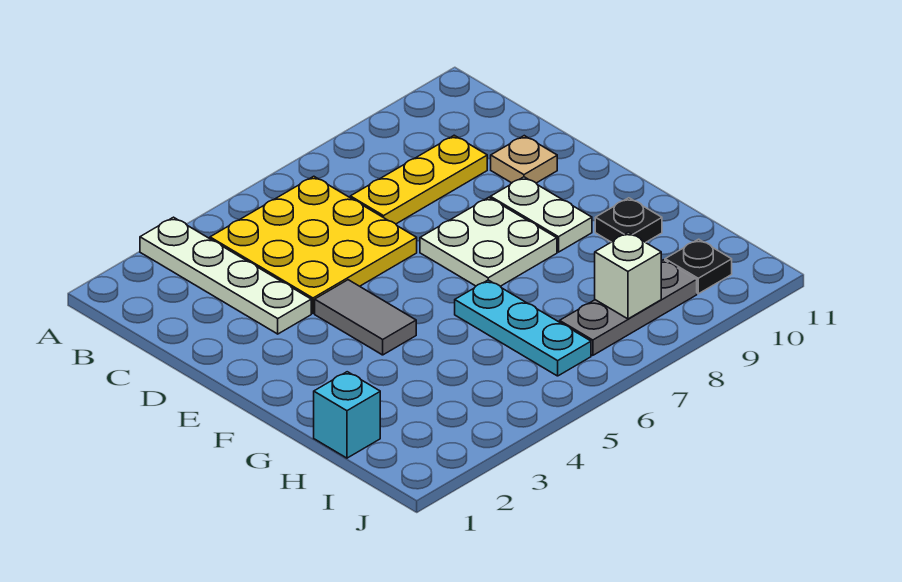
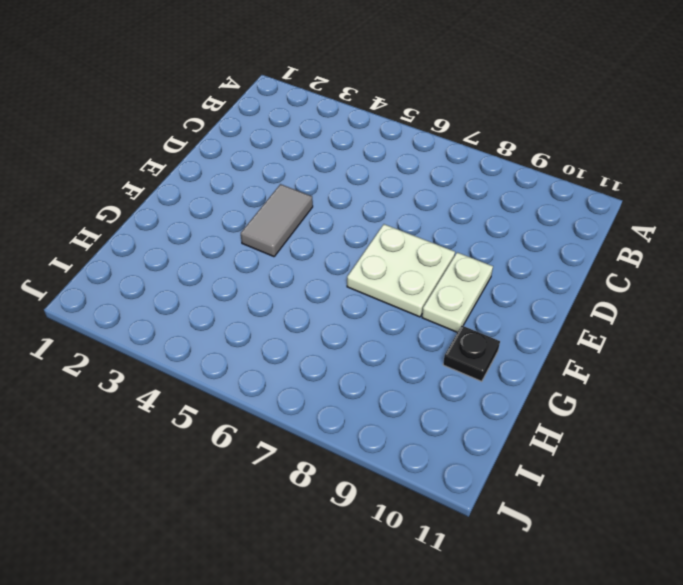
none -> white 1x4 plate [140,217,311,334]
none -> yellow 3x3 plate [210,176,417,313]
none -> yellow 1x3 plate [350,135,487,224]

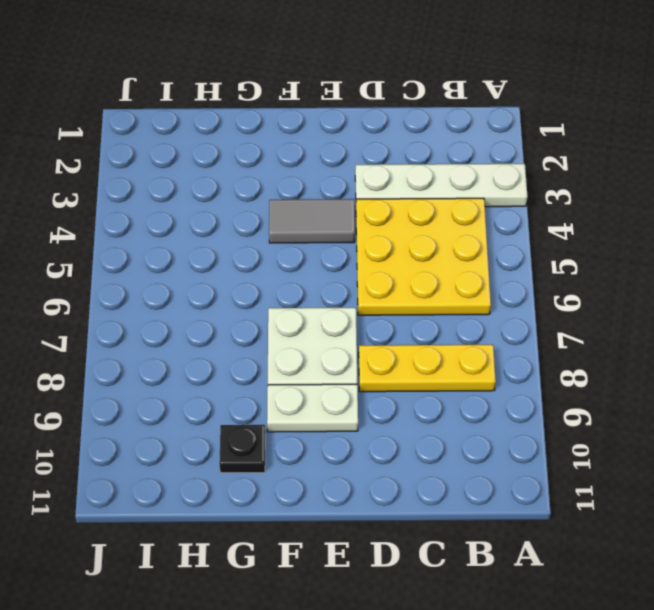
yellow 1x3 plate [359,345,496,392] -> yellow 1x3 plate turned to [350,135,487,224]
none -> tan 1x1 plate [491,136,557,183]
none -> cyan 1x3 plate [455,280,591,376]
none -> cyan 1x1 brick [314,372,380,458]

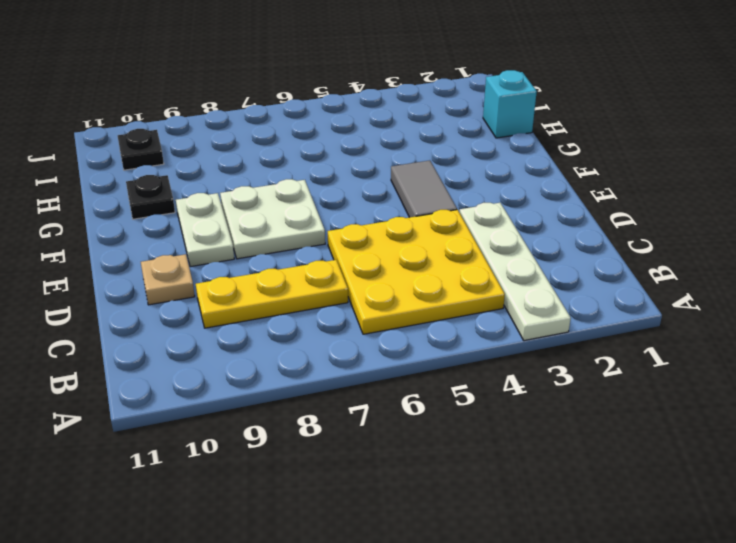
none -> cyan 1x3 plate [455,280,591,376]
none -> grey 1x3 plate [560,260,697,355]
none -> white 1x1 brick [595,232,661,319]

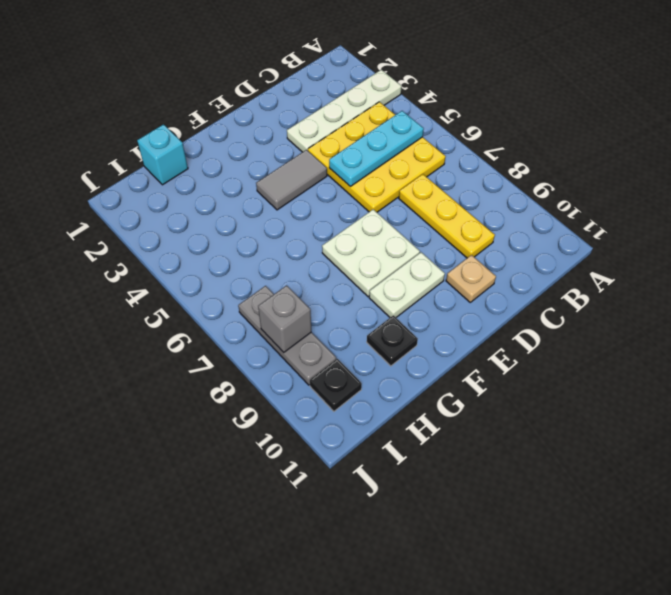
cyan 1x3 plate [329,111,424,186] -> cyan 1x3 plate moved to [455,280,591,376]
grey 1x1 brick [258,285,311,352] -> white 1x1 brick [595,232,661,319]

